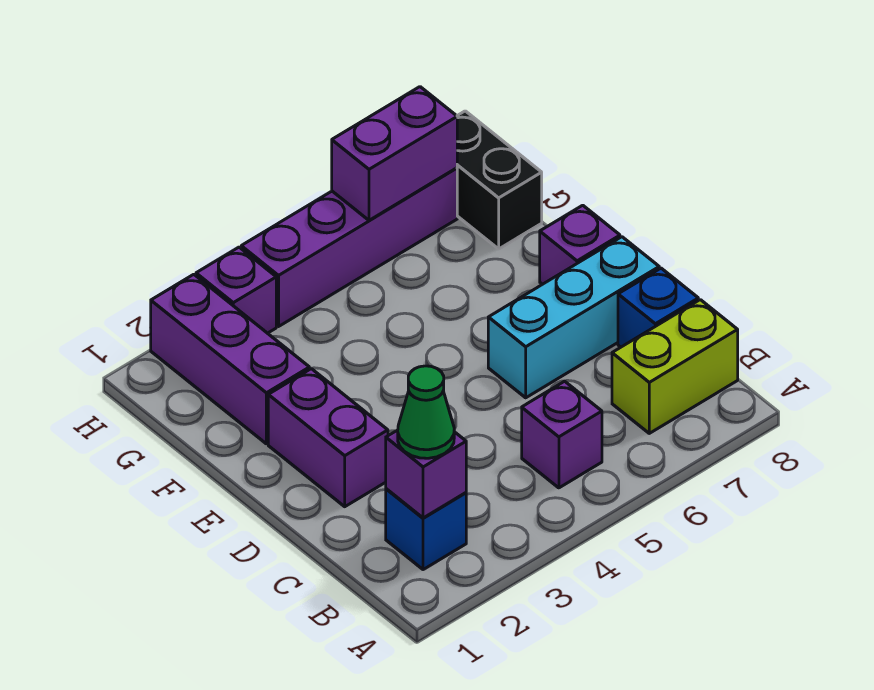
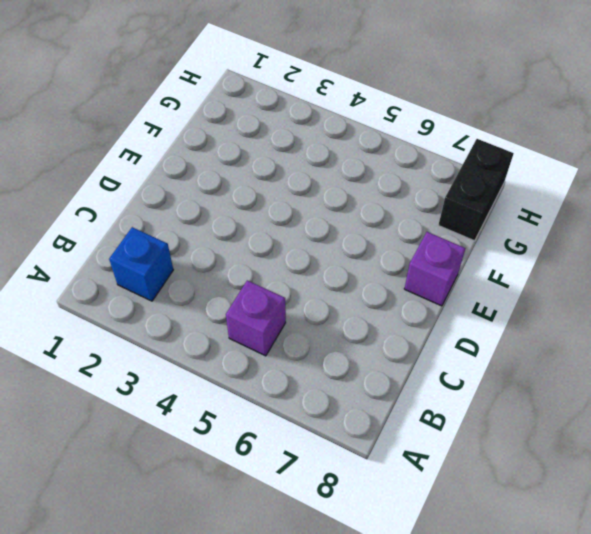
none -> lime 1x2 brick [612,300,738,433]
none -> blue 1x1 brick [618,268,698,347]
none -> purple 1x2 brick [268,369,388,507]

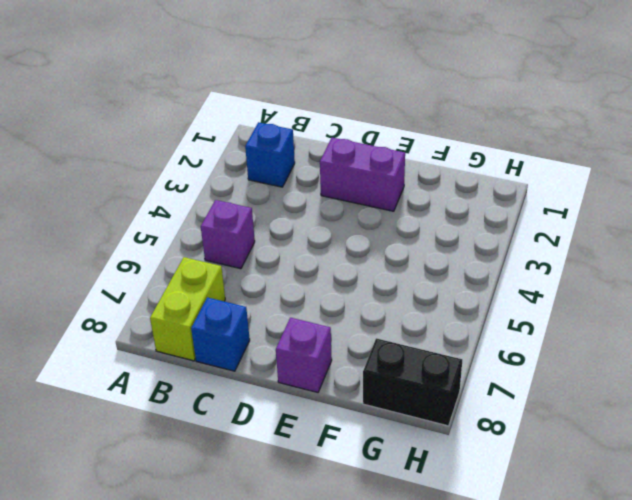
none -> cyan 1x3 brick [488,237,659,398]
none -> purple 1x3 brick [151,274,309,444]
none -> purple 1x1 brick [196,247,276,333]

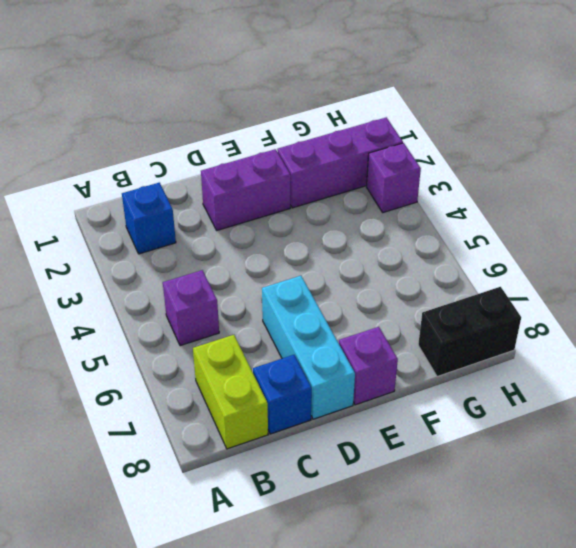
none -> purple 1x4 brick [241,168,457,326]
none -> purple 1x1 brick [386,430,466,518]
none -> purple 1x2 brick [332,87,457,220]

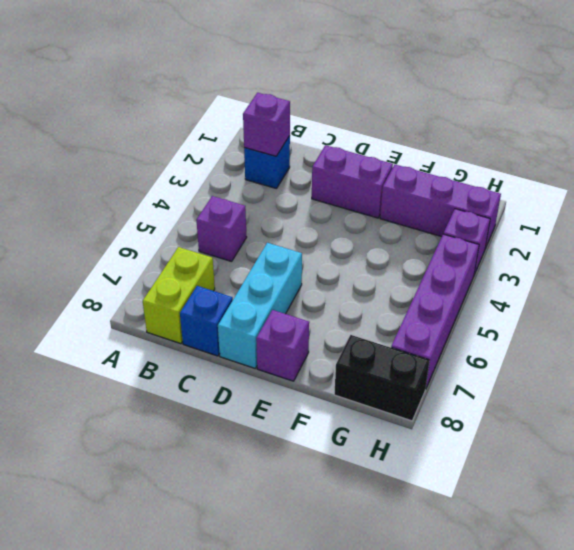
none -> purple 1x2 brick [332,87,457,220]
none -> green 1x1 cone [398,366,454,458]

